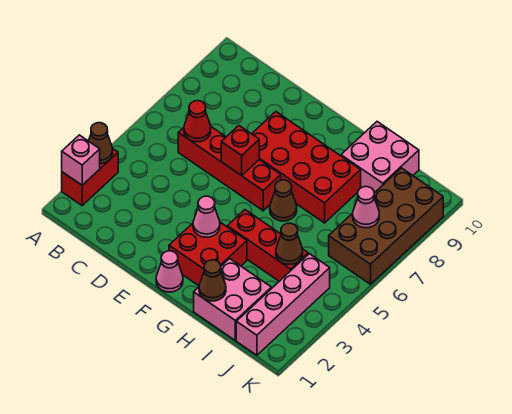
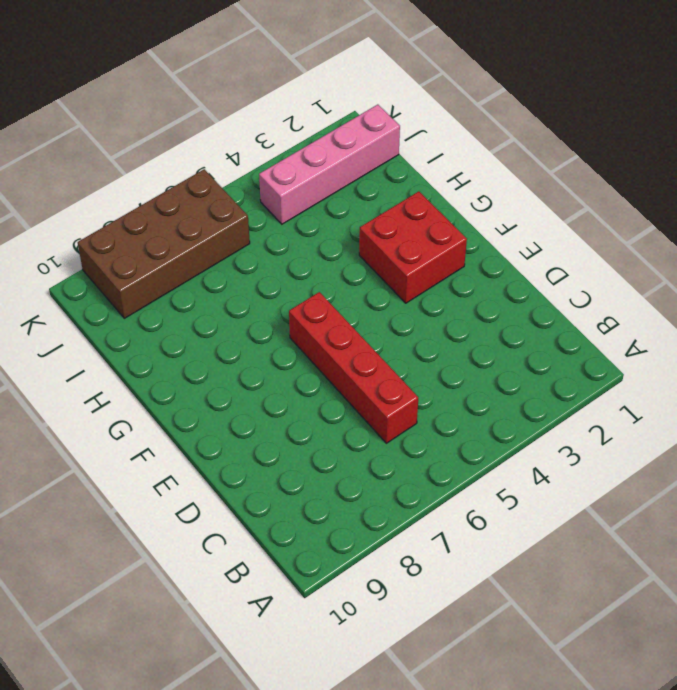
none -> red 1x2 brick [62,148,118,205]
none -> red 2x4 brick [252,112,361,223]
none -> pink 1x1 cone [156,251,183,292]

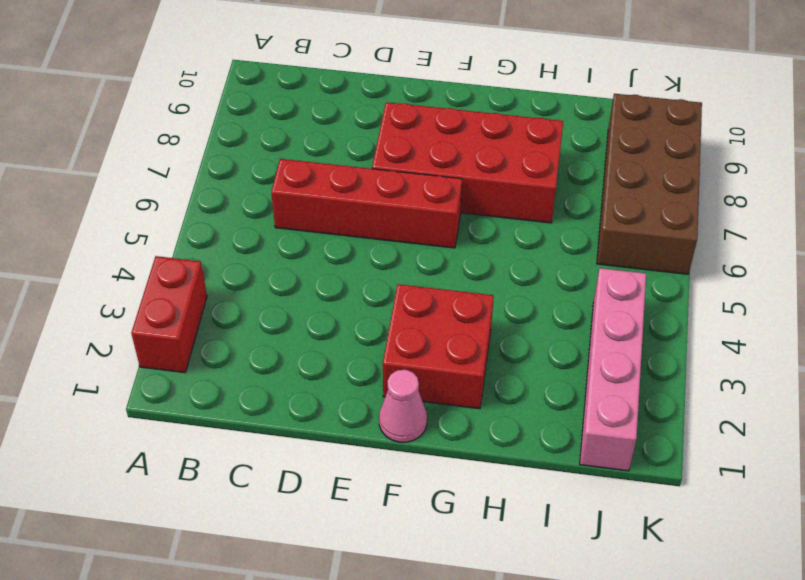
none -> red 1x3 brick [227,210,308,281]
none -> brown 1x1 cone [270,180,297,221]
none -> pink 2x2 brick [194,259,271,340]

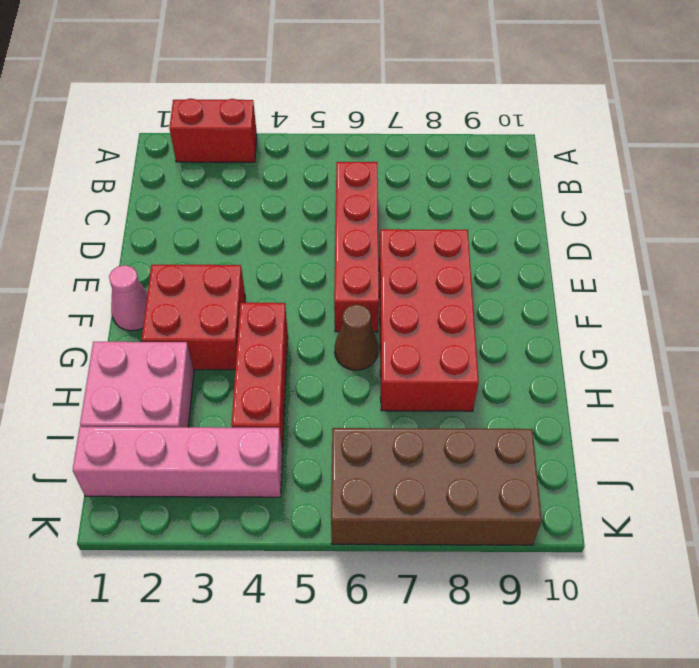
none -> pink 2x2 brick [341,122,419,193]
none -> pink 1x1 brick [62,135,100,185]
none -> brown 1x1 cone [89,123,113,164]

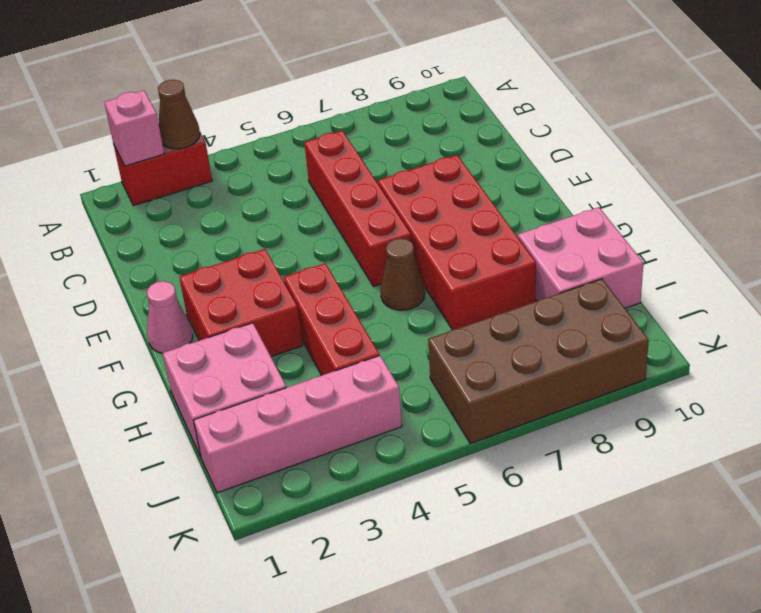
none -> red 1x1 cone [184,101,211,142]
none -> red 1x1 brick [221,126,259,176]
none -> pink 1x1 cone [193,196,220,237]

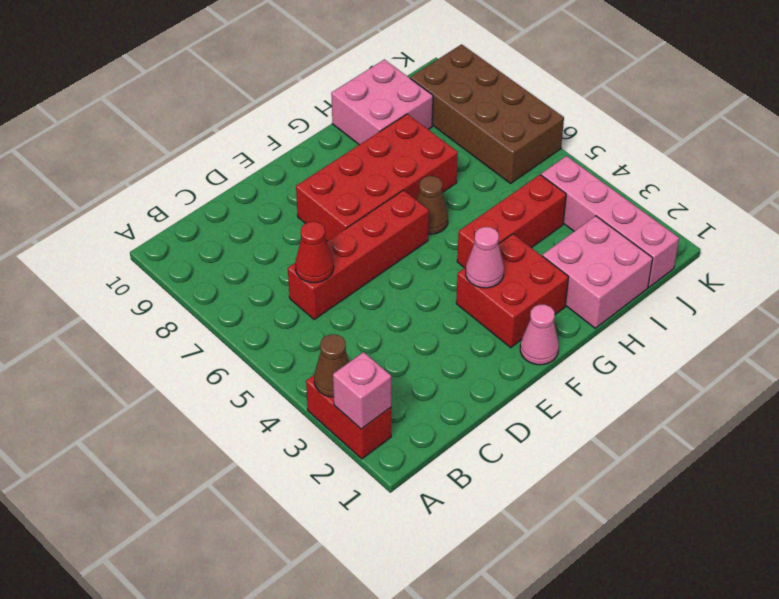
none -> red 1x1 brick [221,126,259,176]
none -> brown 1x1 cone [199,260,226,301]
none -> brown 1x1 cone [276,223,303,264]

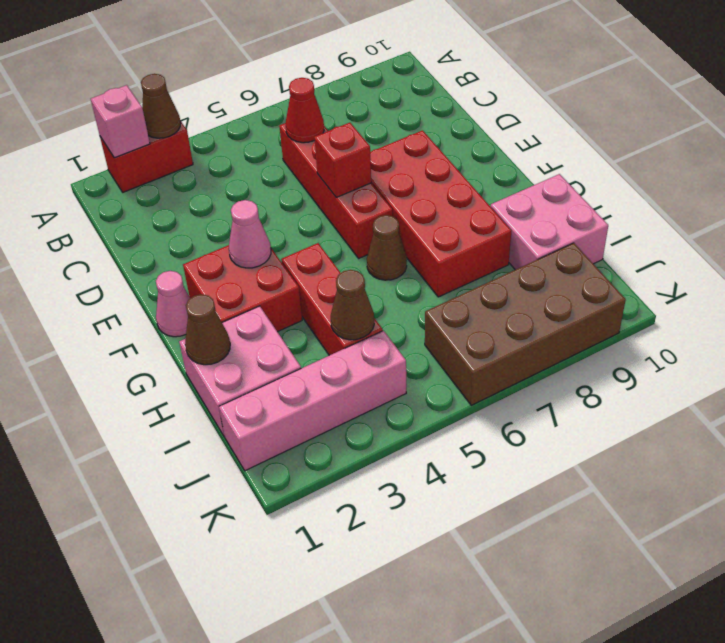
none -> pink 1x1 cone [353,187,379,228]

